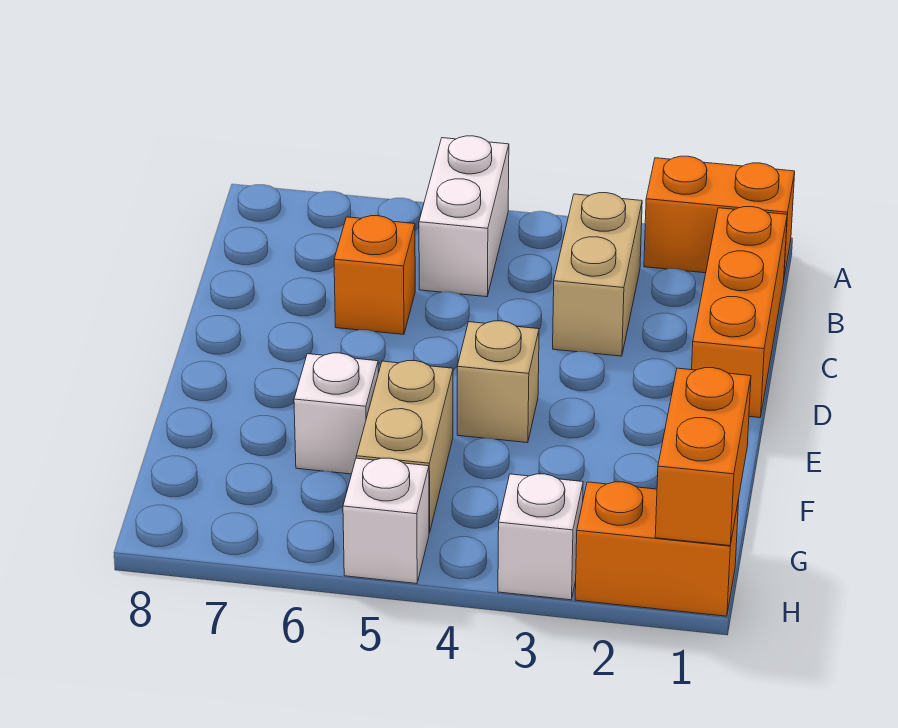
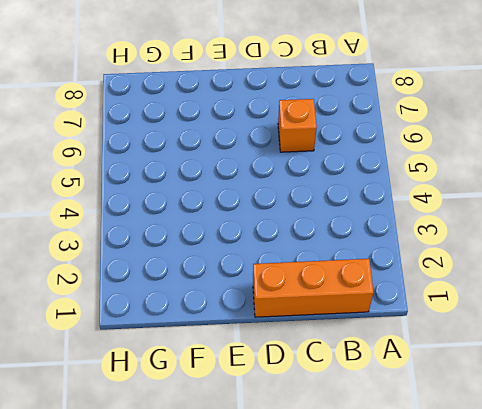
none -> orange 1x2 brick [644,156,795,277]
none -> white 1x2 brick [419,136,509,297]
none -> tan 1x2 brick [553,193,642,356]

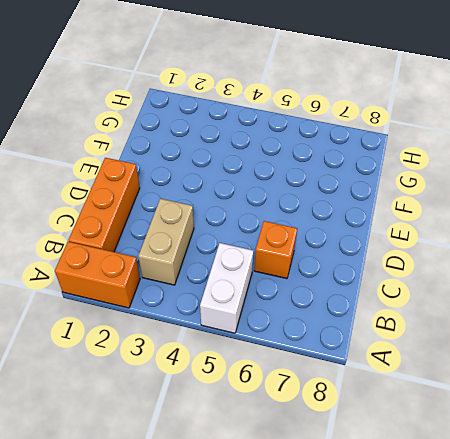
none -> tan 1x1 brick [457,321,539,443]
none -> tan 1x2 brick [356,361,453,533]
none -> white 1x1 brick [294,353,378,474]

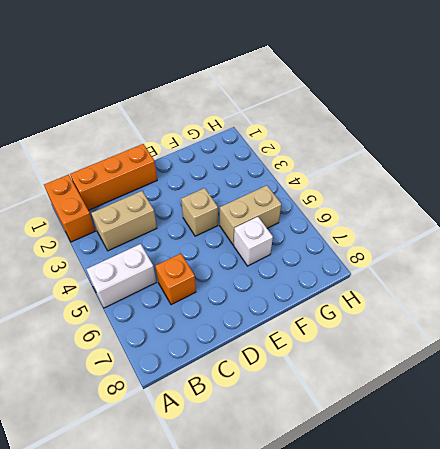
none -> orange 1x2 brick [575,482,739,616]
none -> white 1x1 brick [498,474,583,600]
none -> white 1x1 brick [343,458,429,584]

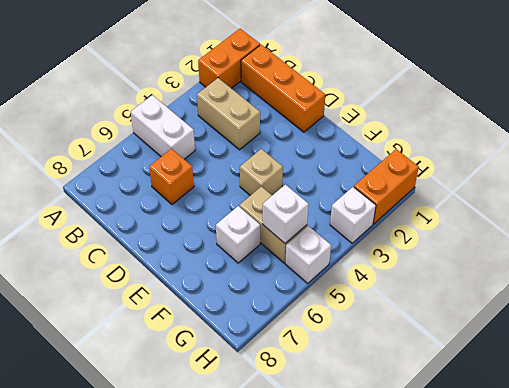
white 1x1 brick [263,185,309,243] -> none
none -> orange 1x2 brick [655,368,751,546]

